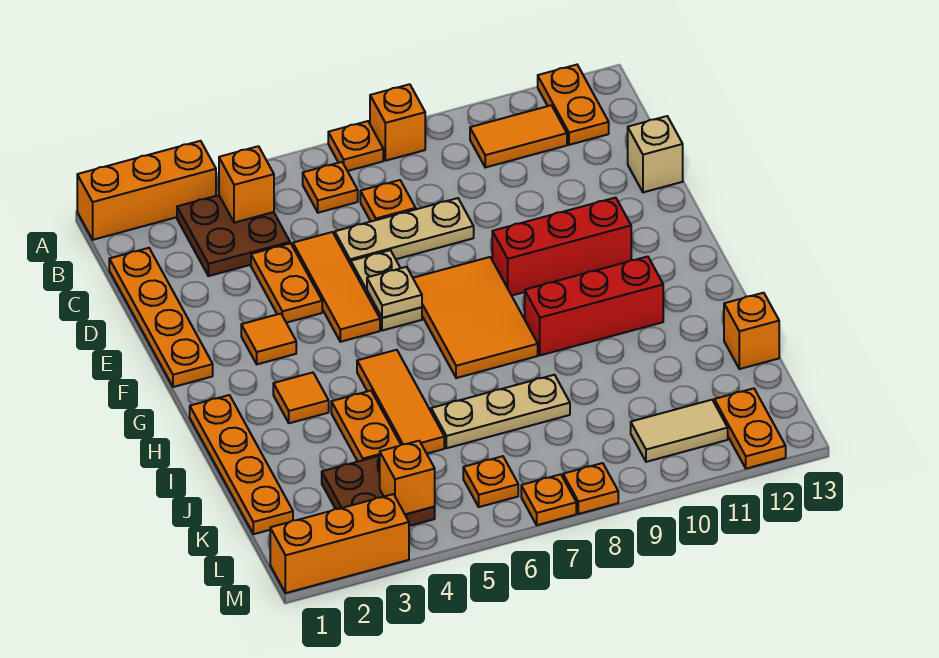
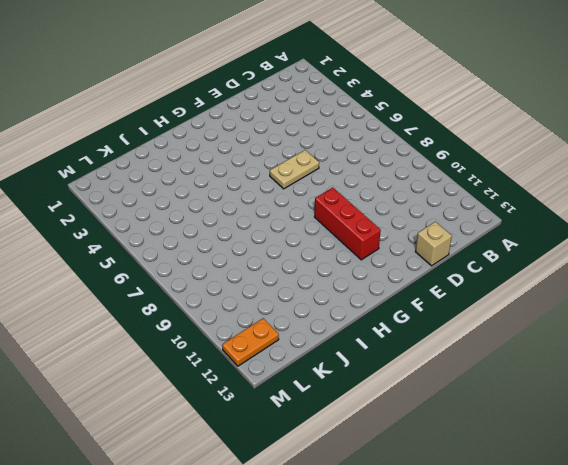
none -> orange 1x3 brick [77,141,216,240]
none -> orange 1x1 plate [328,121,383,171]
none -> orange 1x1 brick [370,84,425,161]
none -> orange 1x2 plate [538,65,609,145]

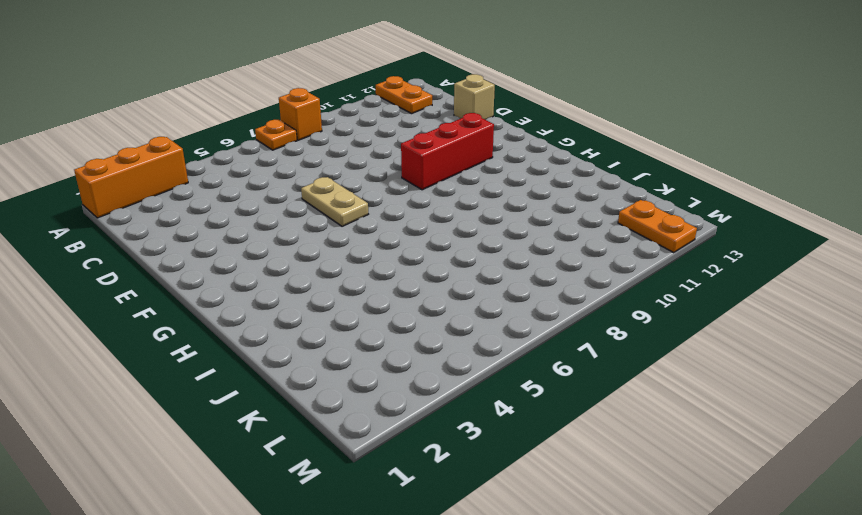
none -> brown 2x2 plate [177,195,290,276]
none -> orange 1x1 plate [303,162,358,213]
none -> orange 1x2 tile [470,105,567,167]
none -> orange 1x4 plate [109,248,213,387]

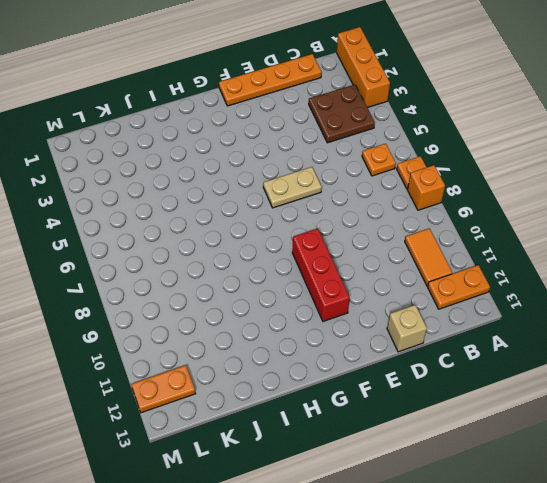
none -> orange 1x1 plate [360,180,416,221]
none -> orange 1x2 plate [251,243,322,323]
none -> orange 1x3 tile [293,232,380,342]
none -> tan 1x3 plate [335,198,474,264]

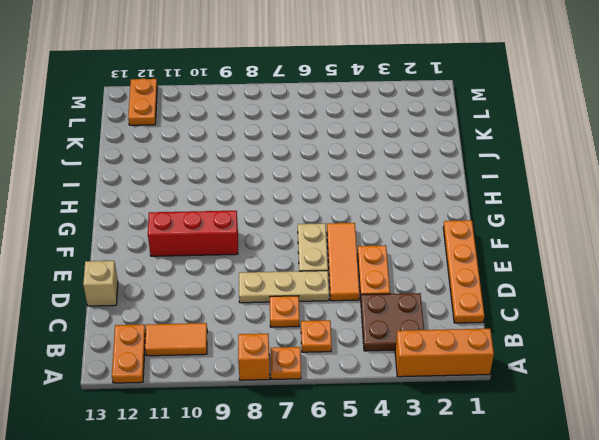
none -> orange 1x1 tile [241,314,296,364]
none -> orange 2x3 tile [413,257,538,378]
none -> orange 1x4 plate [190,395,293,534]
none -> orange 1x1 tile [273,373,329,423]

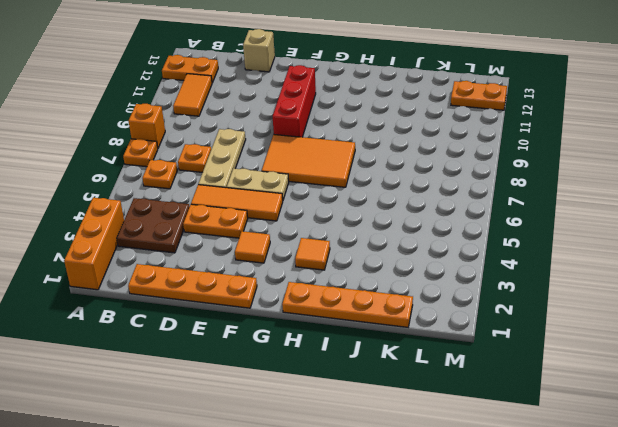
none -> orange 1x3 tile [357,350,444,454]
none -> red 1x3 brick [525,256,663,355]
none -> orange 1x2 plate [331,391,401,461]
none -> tan 1x3 plate [431,375,570,448]

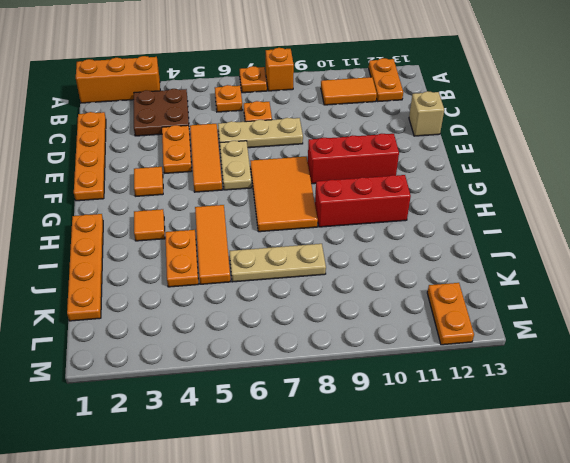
none -> orange 1x1 brick [724,293,779,369]
none -> brown 2x2 plate [322,456,435,526]
none -> orange 1x1 plate [463,456,518,507]
none -> tan 1x2 tile [631,400,728,462]

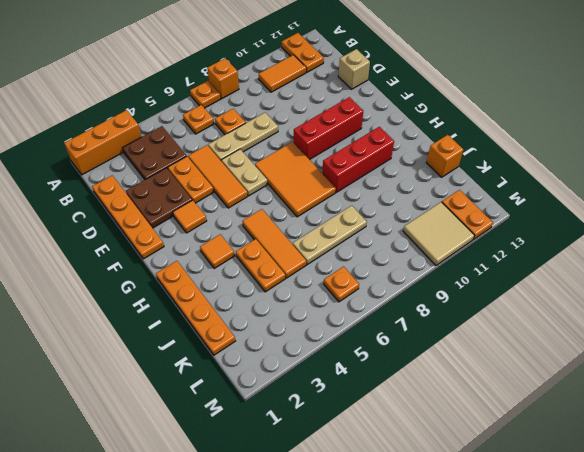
brown 2x2 plate [126,168,192,228] -> brown 2x2 plate moved to [322,456,435,526]
tan 2x2 tile [403,202,474,265] -> tan 1x2 tile [631,400,728,462]
none -> orange 1x3 brick [270,494,409,593]
none -> orange 1x1 plate [521,474,576,525]
none -> orange 1x1 plate [563,463,618,514]
none -> orange 1x1 brick [219,146,274,223]

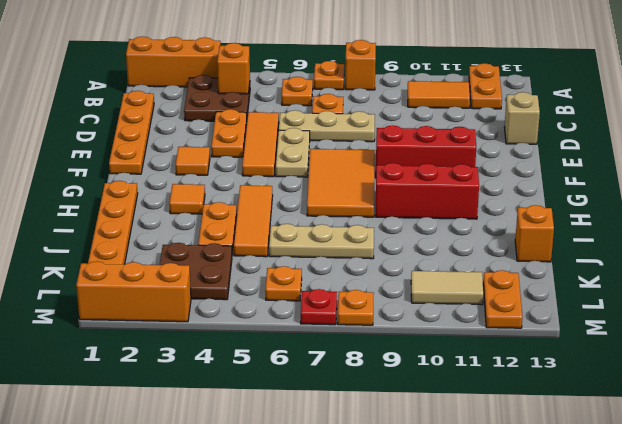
red 1x1 plate [301,289,337,325] -> orange 1x1 plate [521,474,576,525]
none -> tan 1x1 plate [367,267,422,318]
none -> orange 1x1 brick [380,441,435,514]

